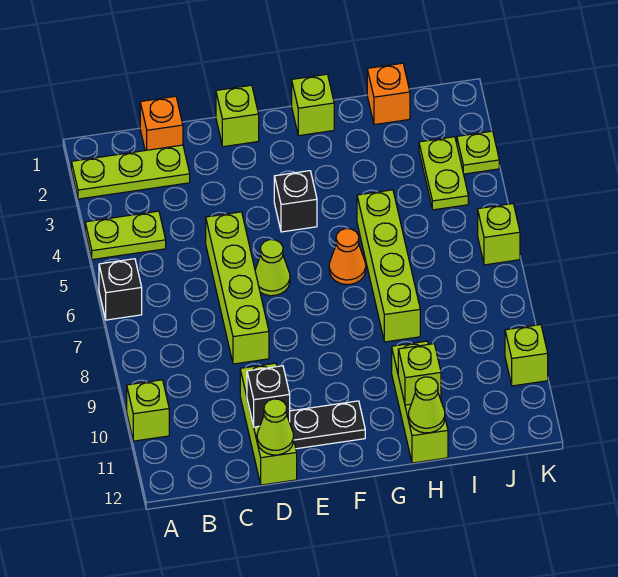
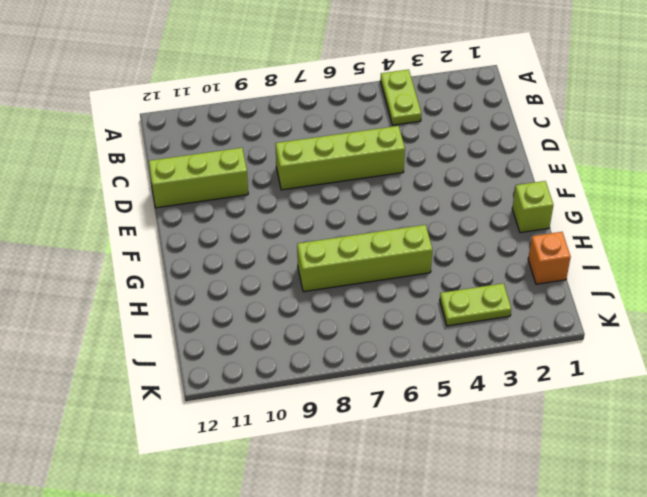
none -> lime 1x3 plate [71,145,190,199]
none -> black 1x1 brick [99,259,142,320]
none -> lime 1x1 brick [127,380,169,441]

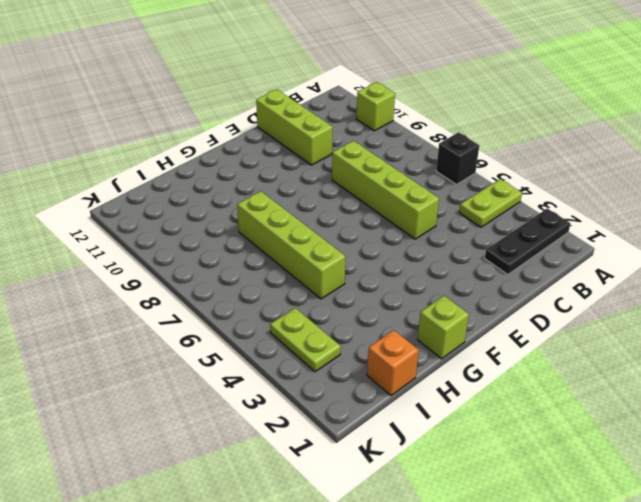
black 1x3 plate [485,209,570,274] -> lime 1x3 plate [71,145,190,199]
none -> orange 1x1 brick [140,96,183,151]
none -> lime 1x1 brick [216,85,259,147]
none -> lime 1x1 cone [255,240,290,296]

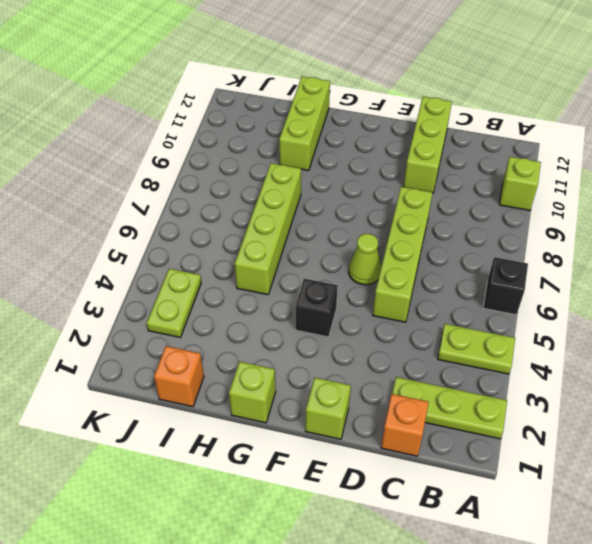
none -> black 1x2 plate [290,401,365,449]
none -> orange 1x1 cone [329,229,366,285]
none -> lime 1x1 plate [457,131,499,174]

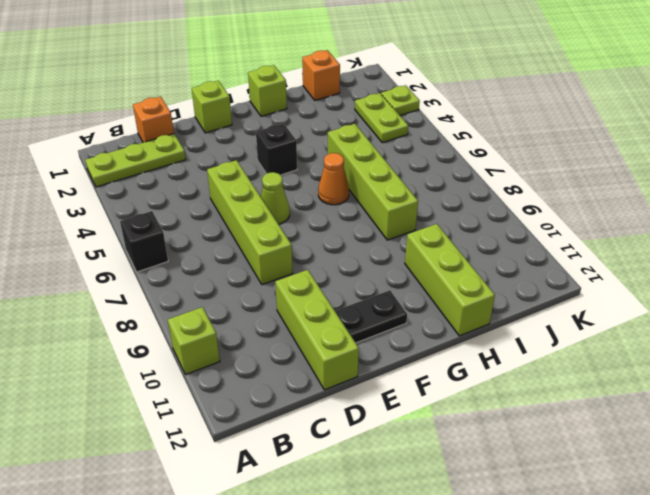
none -> lime 1x2 plate [85,211,166,260]
none -> lime 1x1 brick [478,204,520,265]
none -> lime 1x1 brick [505,325,548,386]

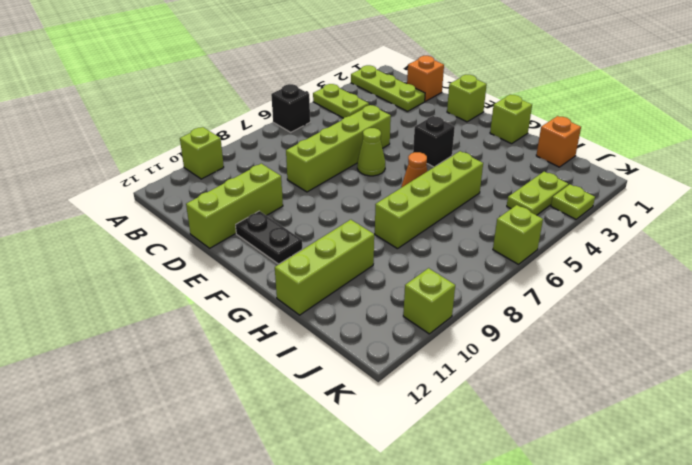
none -> black 1x1 brick [247,366,290,427]
none -> lime 1x1 cone [257,399,293,455]
none -> lime 1x1 brick [398,344,441,405]

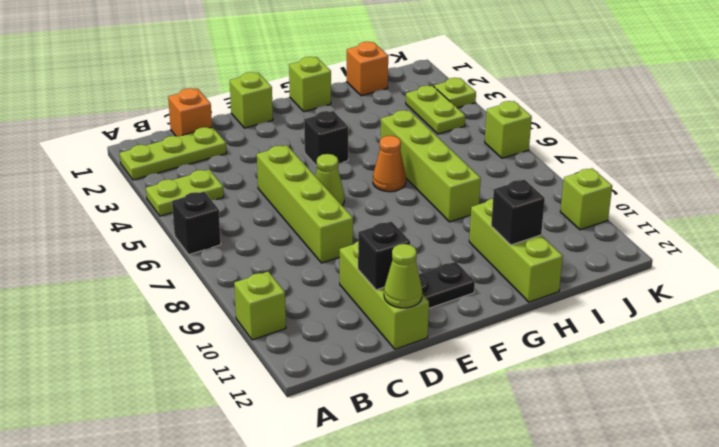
black 1x1 brick [491,179,545,245] -> lime 1x1 brick [398,344,441,405]
none -> lime 1x1 cone [409,377,445,433]

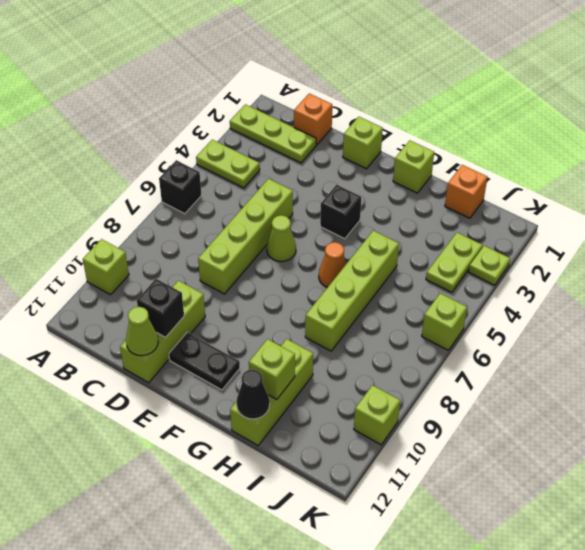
black 1x1 cone [236,369,270,419] -> lime 1x1 cone [409,377,445,433]

